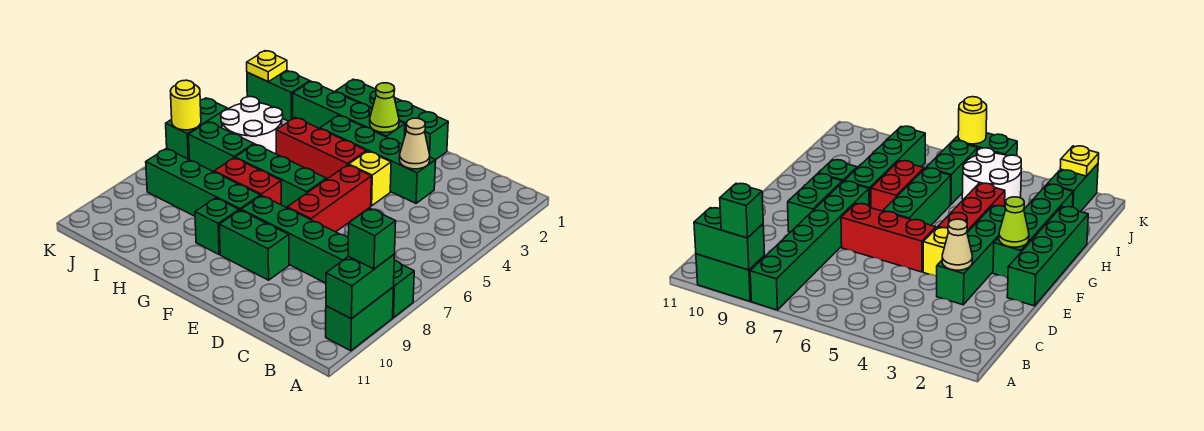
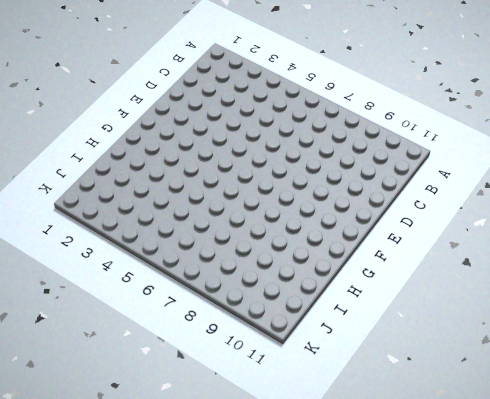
none -> green 1x6 brick [241,195,414,318]
none -> green 1x2 brick [326,287,393,351]
none -> green 1x4 brick [320,115,436,203]

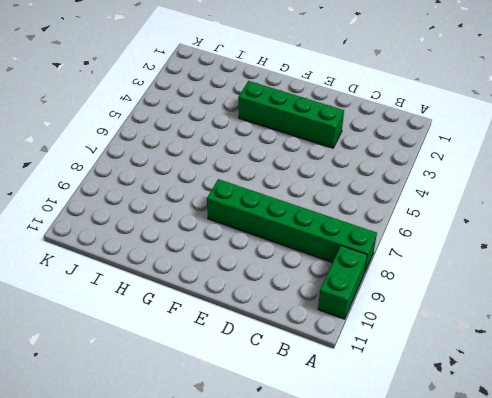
none -> green 1x4 brick [335,79,448,160]
none -> yellow 1x1 brick [349,151,391,206]
none -> red 1x3 brick [287,165,371,232]

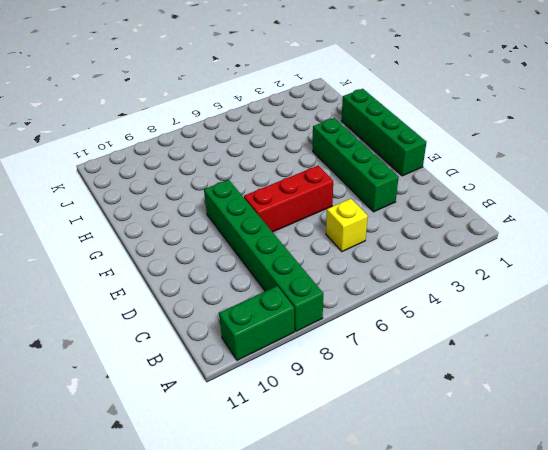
yellow 1x1 brick [326,199,368,252] -> yellow 1x1 brick moved to [349,151,391,206]
none -> green 1x2 brick [219,210,289,280]
none -> green 1x4 brick [293,81,405,144]
none -> red 1x3 brick [276,117,366,179]

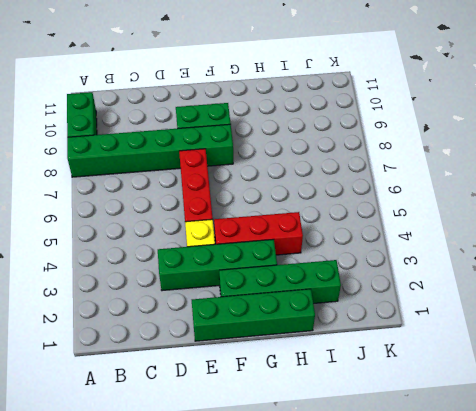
none -> green 1x3 brick [235,144,326,208]
none -> red 1x2 brick [214,158,281,205]
none -> green 1x4 brick [146,148,260,216]

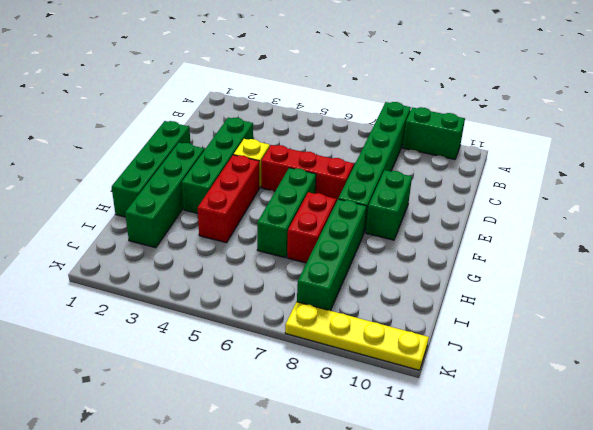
yellow 1x4 plate [285,302,429,370] -> none
none -> green 1x1 brick [195,198,239,254]
none -> white 2x2 round brick [221,97,283,154]
none -> green 1x2 brick [188,122,254,172]

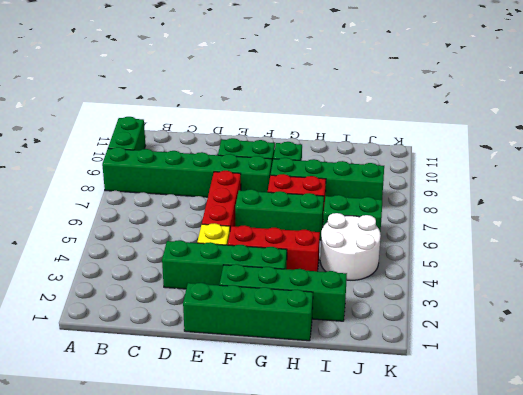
none -> green 1x2 brick [247,70,310,121]
none -> green 1x2 brick [166,98,228,159]
none -> green 1x2 brick [326,254,395,319]

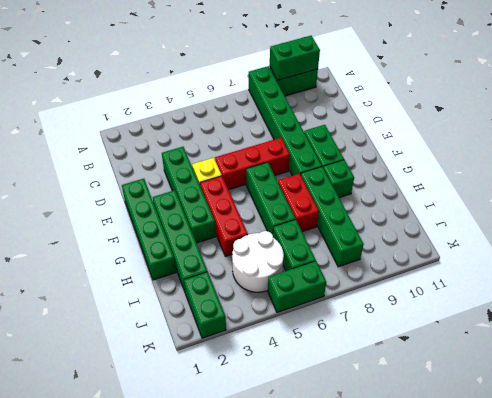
none -> tan 1x1 cone [399,118,430,169]
none -> lime 1x1 cone [370,83,399,132]
none -> yellow 1x1 plate [247,51,287,82]

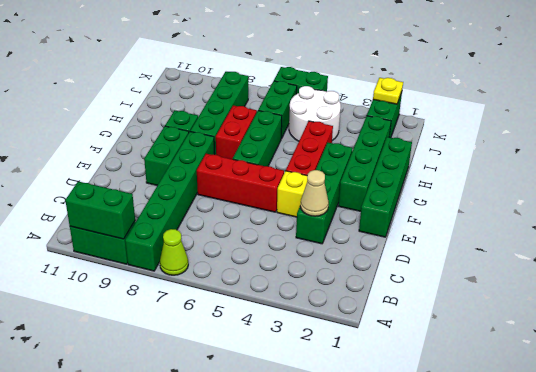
lime 1x1 cone [160,229,188,275] -> lime 1x1 cone moved to [370,83,399,132]
none -> yellow 1x1 round brick [170,80,201,130]
none -> green 1x1 brick [348,208,396,269]

